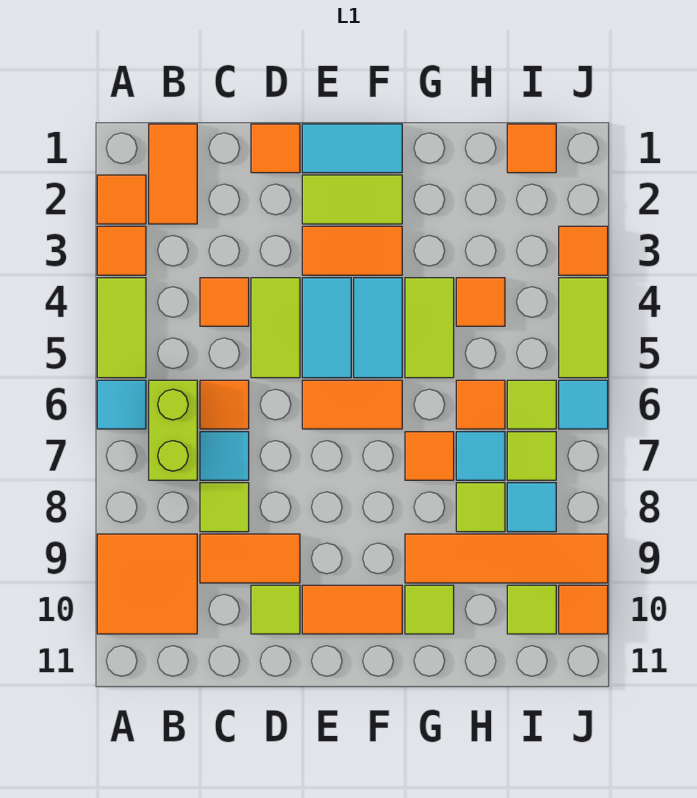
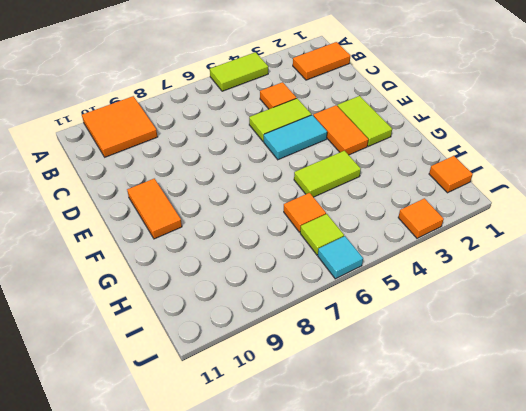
none -> orange 1x1 tile [97,175,146,224]
none -> orange 1x1 tile [97,226,146,275]
none -> cyan 1x1 tile [97,380,146,429]
none -> lime 1x2 brick [149,380,197,480]

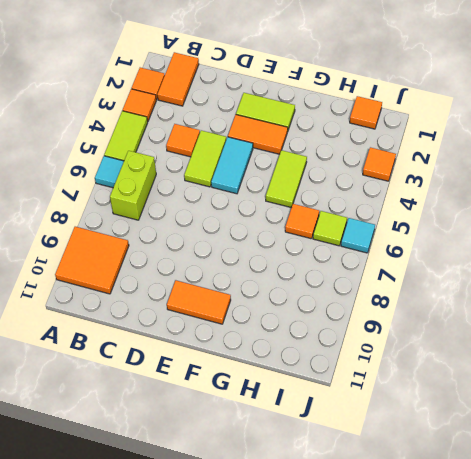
none -> orange 1x1 tile [200,380,249,429]
none -> cyan 1x1 tile [200,432,249,480]
none -> lime 1x1 tile [200,483,249,532]
none -> orange 1x2 tile [200,534,300,583]

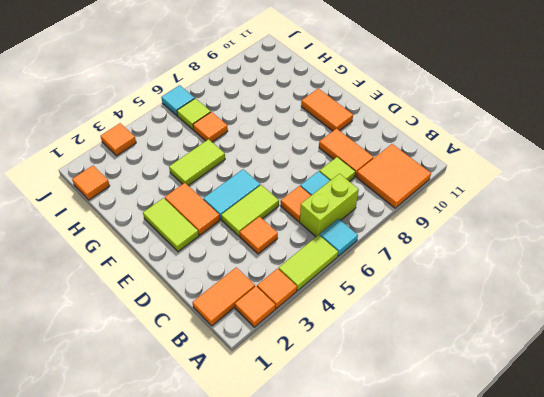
none -> orange 1x1 tile [251,124,300,173]
none -> lime 1x1 tile [251,585,300,634]
none -> cyan 1x2 tile [302,124,402,173]
none -> orange 1x2 tile [302,380,402,429]

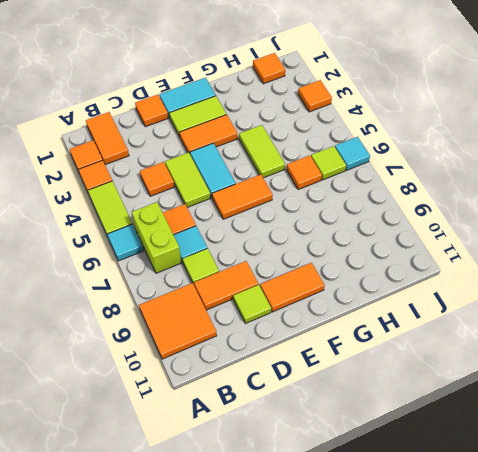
none -> cyan 1x2 tile [354,278,402,378]
none -> orange 1x1 tile [405,432,454,480]
none -> orange 1x4 tile [405,534,608,583]
none -> lime 1x1 tile [405,585,454,634]

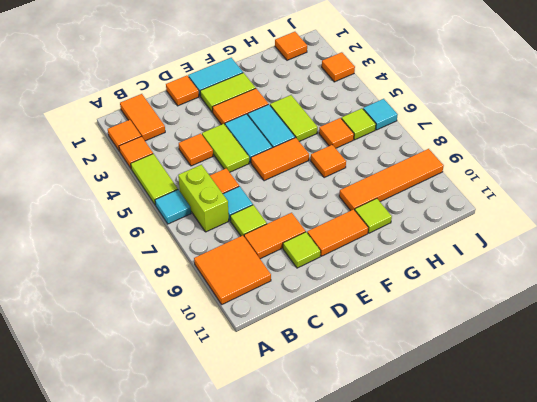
none -> orange 1x1 tile [456,278,505,326]
none -> cyan 1x1 tile [456,432,505,480]
none -> lime 1x1 tile [456,483,505,532]
none -> lime 1x1 tile [507,432,556,480]

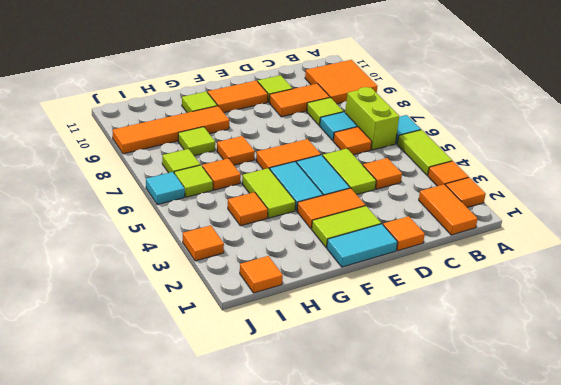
none -> cyan 1x1 tile [456,432,505,480]
none -> cyan 1x1 tile [507,483,556,532]
none -> lime 1x1 tile [507,585,556,634]
none -> lime 1x2 tile [559,278,608,378]

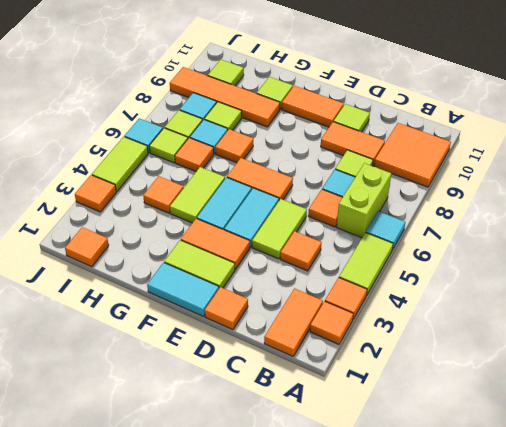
none -> orange 1x1 tile [559,585,608,634]

